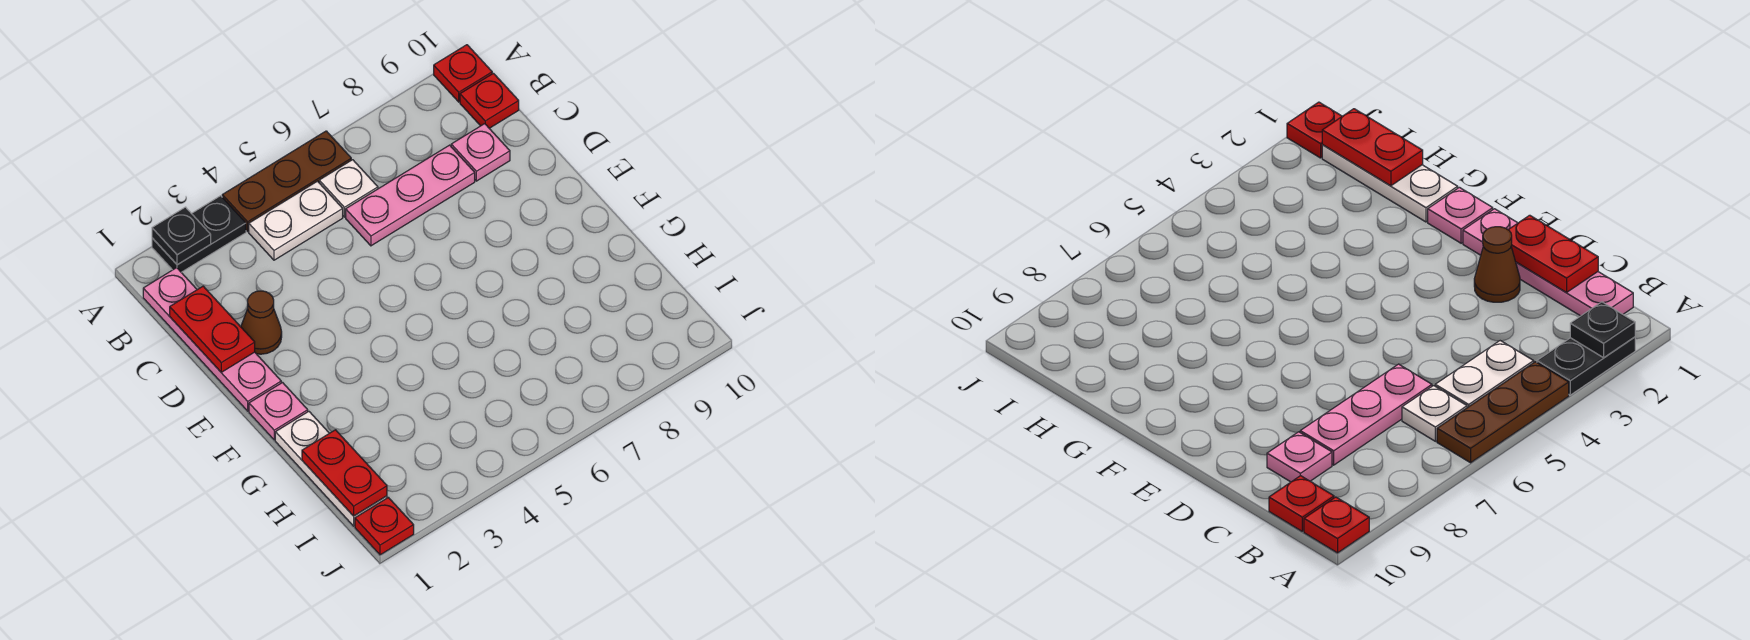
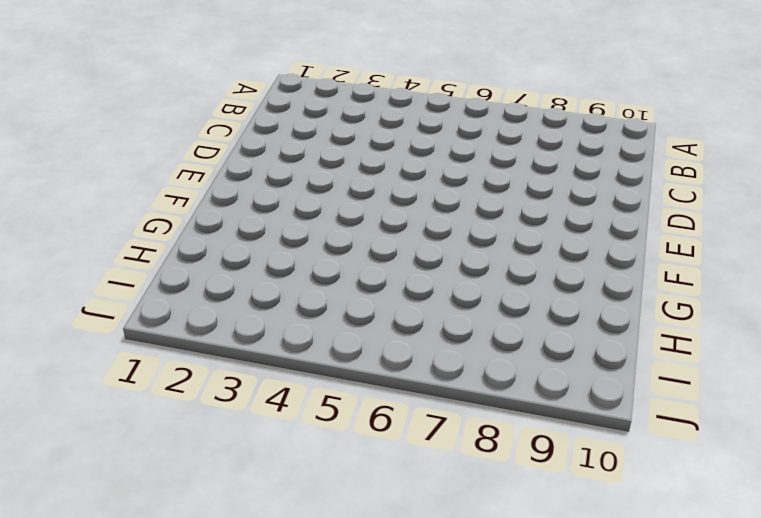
none -> black 1x2 plate [152,196,246,272]
none -> brown 1x3 plate [222,131,351,231]
none -> red 1x1 plate [434,45,492,102]

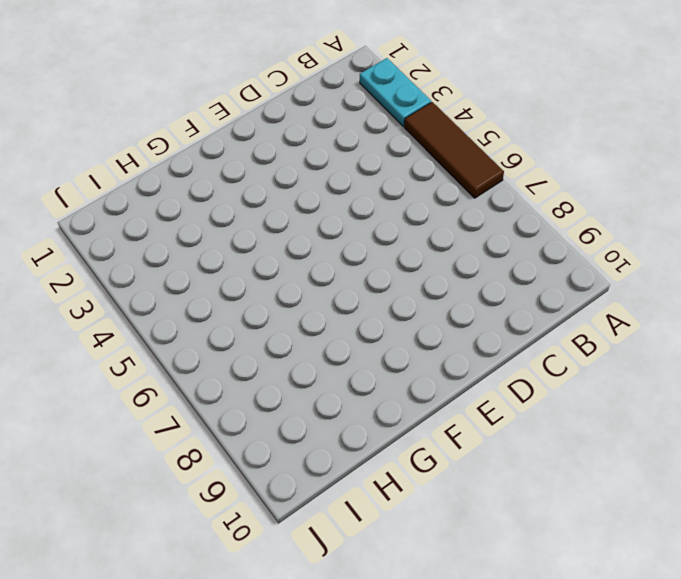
cyan 1x2 plate [360,58,431,126] -> black 1x2 plate [152,196,246,272]
brown 1x3 tile [404,102,504,198] -> brown 1x3 plate [222,131,351,231]
none -> red 1x1 plate [434,45,492,102]
none -> pink 1x4 plate [143,268,281,411]
none -> white 1x2 plate [249,181,343,260]

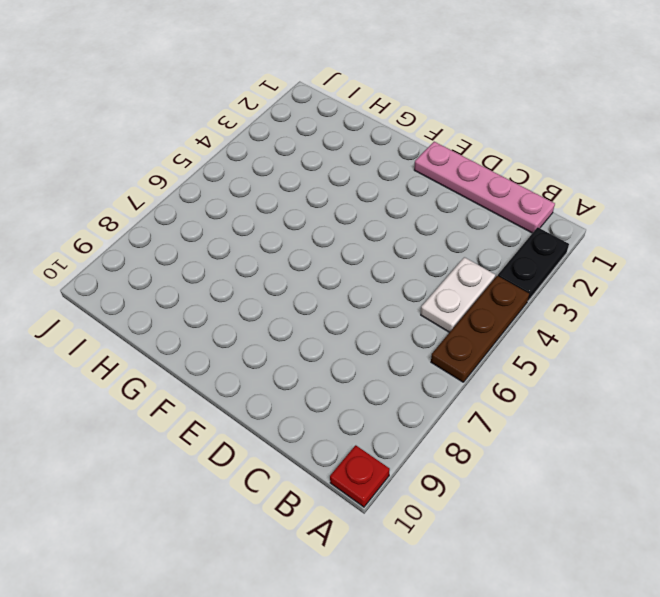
none -> white 1x1 plate [319,160,378,217]
none -> red 1x1 plate [460,73,519,128]
none -> pink 1x3 plate [346,145,475,246]

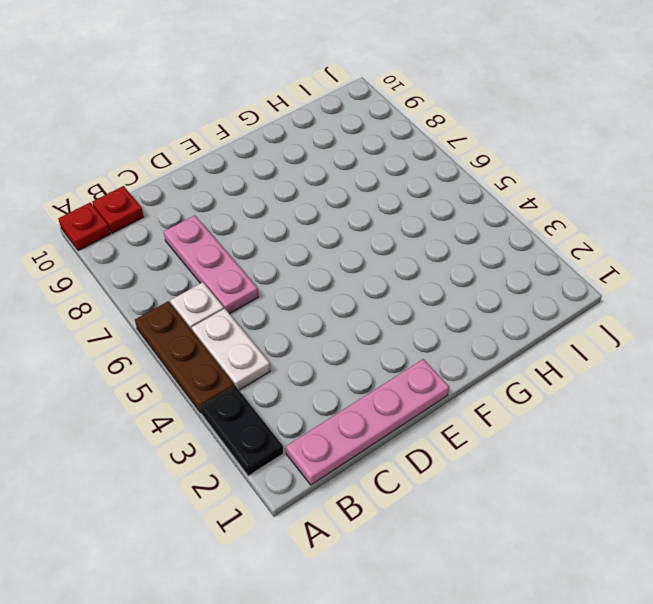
none -> pink 1x1 plate [451,124,510,181]
none -> brown 1x1 cone [241,291,282,354]
none -> pink 1x1 plate [249,383,308,440]

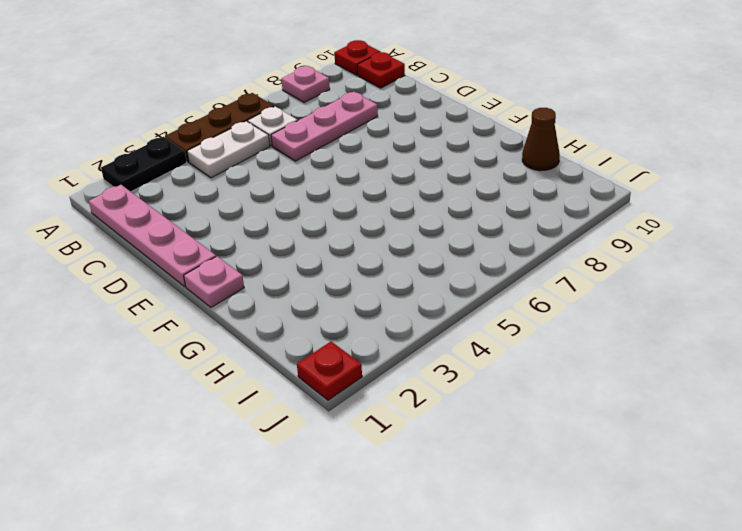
pink 1x1 plate [281,66,330,103] -> pink 1x1 plate moved to [451,124,510,181]
brown 1x1 cone [522,108,560,171] -> brown 1x1 cone moved to [241,291,282,354]
none -> white 1x3 plate [275,411,387,526]
none -> black 1x1 plate [152,207,211,265]
none -> red 1x2 plate [170,286,255,372]

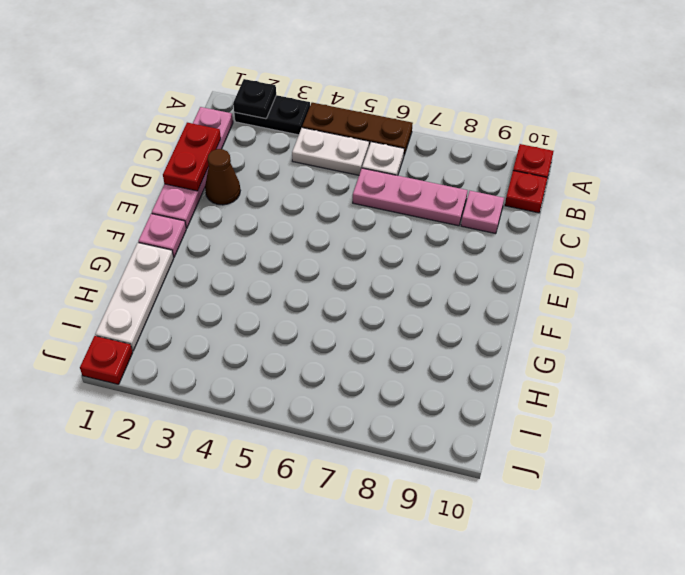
none -> red 1x2 plate [302,430,387,516]

